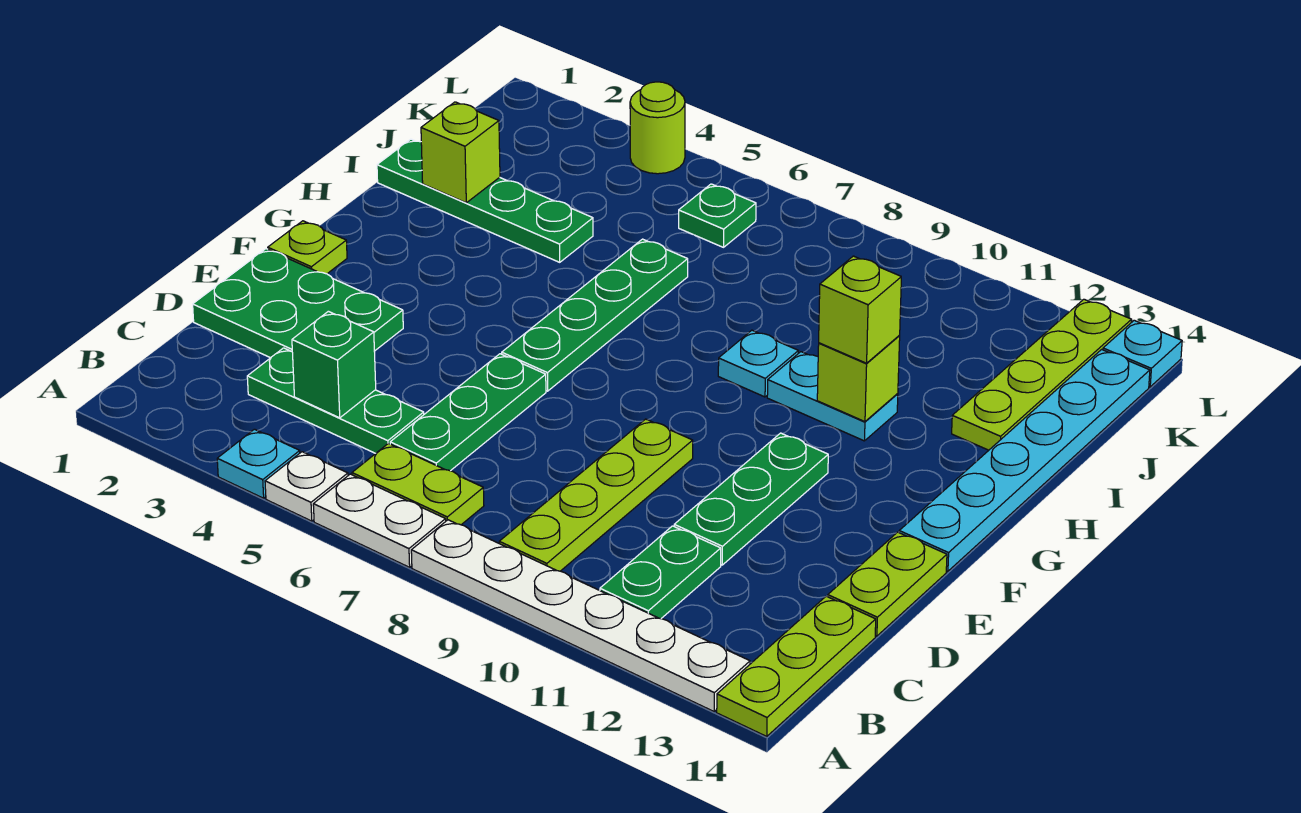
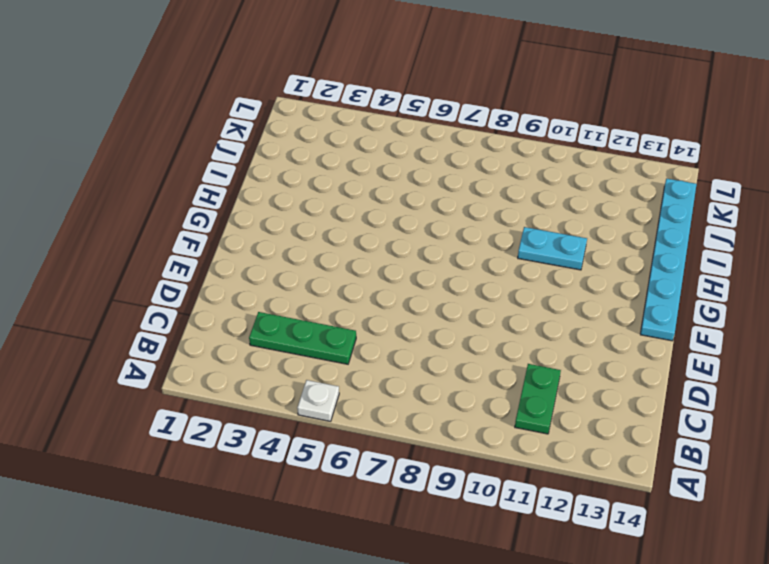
none -> cyan 1x1 plate [217,429,300,498]
none -> white 1x2 plate [313,474,446,567]
none -> white 1x6 plate [411,520,750,711]

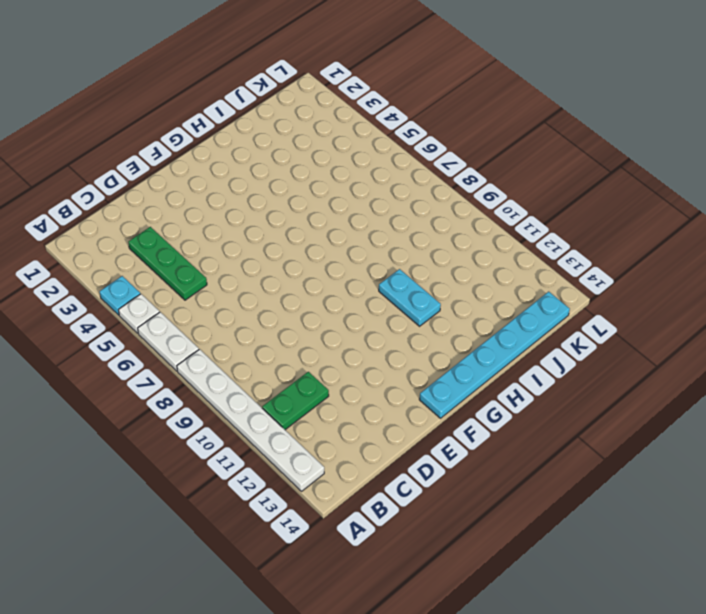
none -> lime 1x3 plate [717,596,876,736]
none -> lime 1x2 plate [352,443,484,525]
none -> lime 1x4 plate [499,419,693,571]

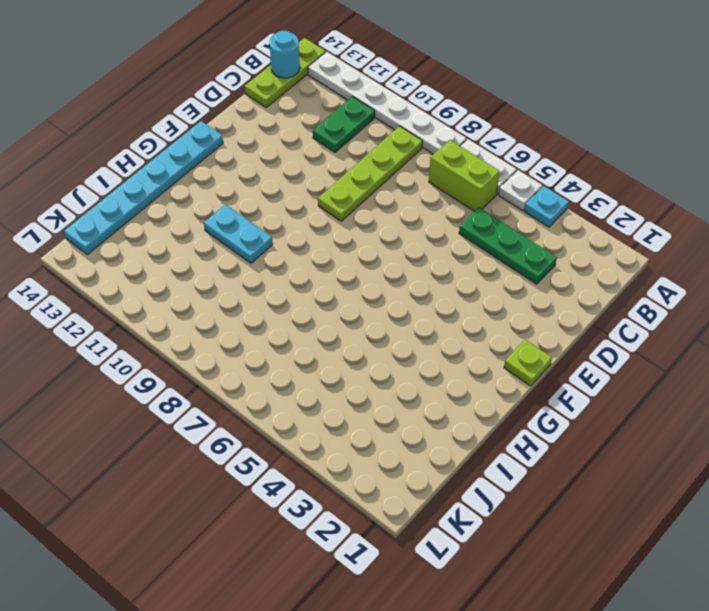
lime 1x2 brick [429,140,500,211] -> lime 1x2 plate [352,443,484,525]
cyan 1x1 round brick [270,31,300,78] -> none
none -> green 1x3 plate [390,354,546,471]
none -> green 2x3 plate [193,249,403,358]
none -> green 1x3 plate [674,433,828,565]

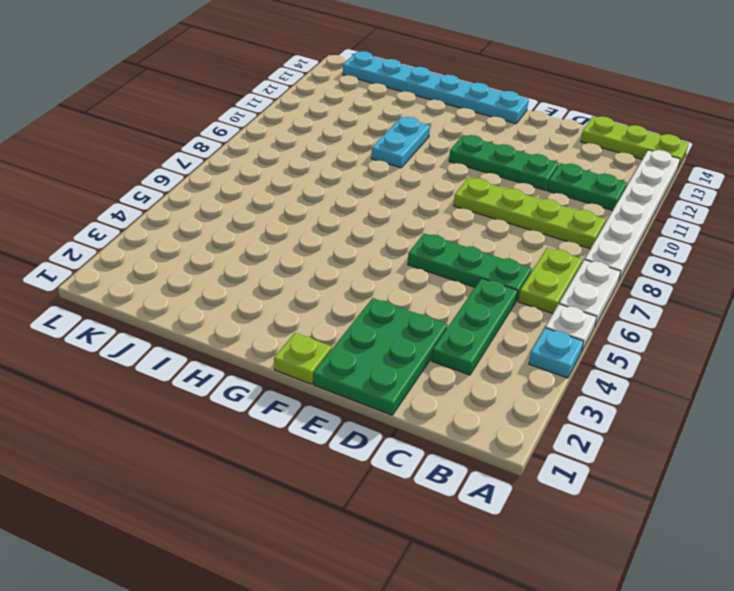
none -> lime 1x2 plate [828,532,947,636]
none -> green 1x4 plate [502,239,688,391]
none -> cyan 1x1 plate [718,330,798,397]

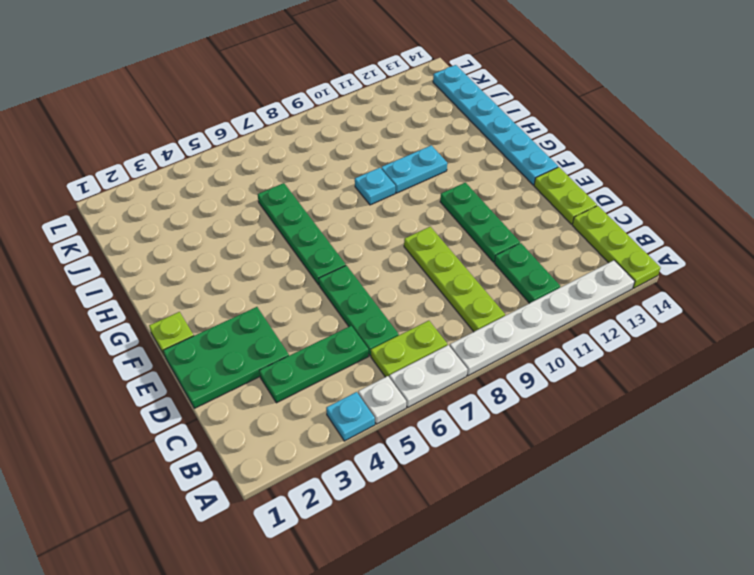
none -> green 1x4 plate [377,139,593,262]
none -> lime 1x4 plate [952,299,1132,450]
none -> green 1x1 plate [679,184,756,247]

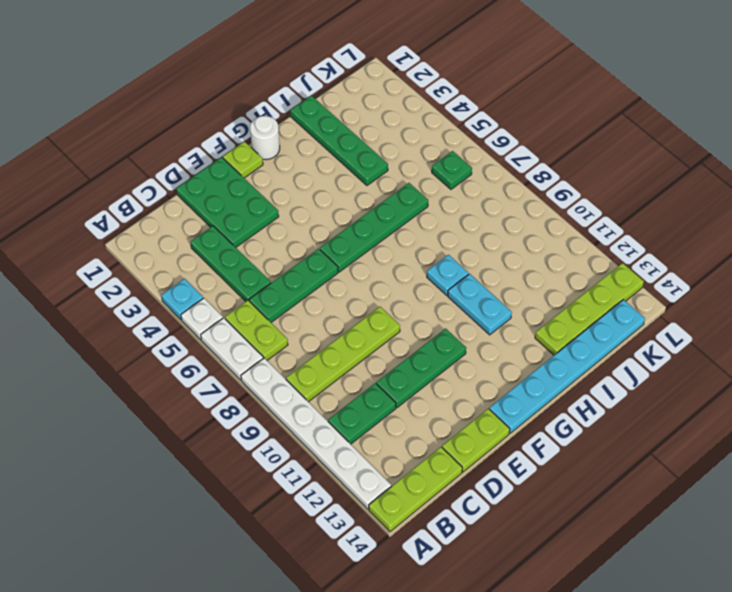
white 1x1 round brick [250,116,280,160] -> none
none -> lime 1x1 round brick [630,82,685,174]
none -> cyan 1x1 plate [1103,320,1182,387]
none -> green 1x1 brick [292,311,376,418]

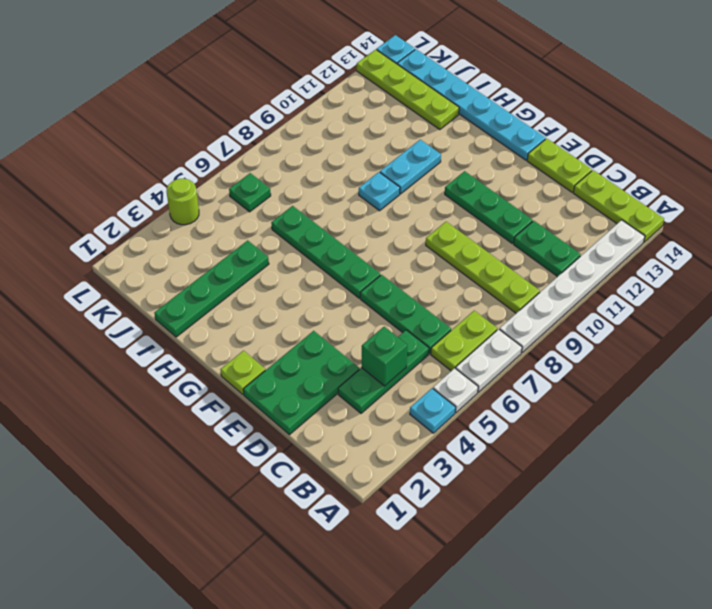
none -> lime 1x1 brick [817,336,900,422]
none -> lime 1x1 brick [421,102,500,203]
none -> lime 1x1 brick [819,256,901,363]

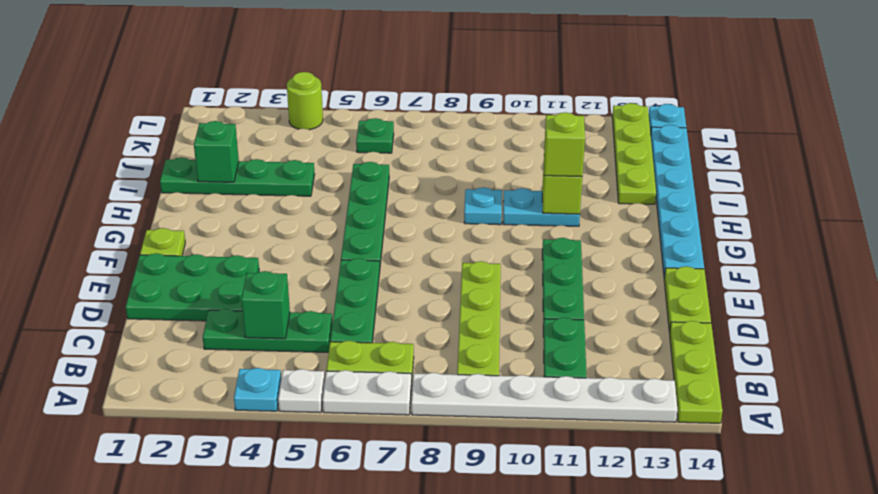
green 1x1 brick [194,121,239,182] -> lime 1x1 brick [421,102,500,203]

